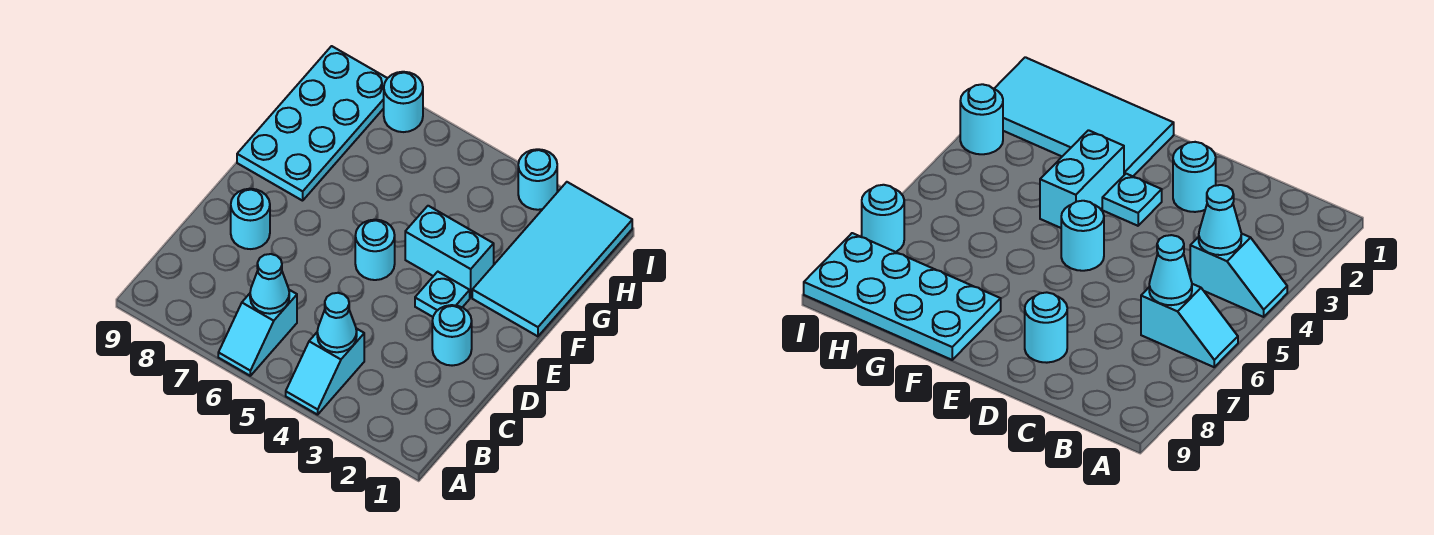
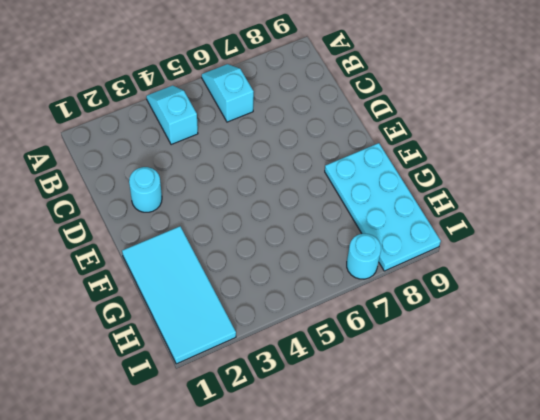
none -> cyan 1x1 round brick [231,189,270,249]
none -> cyan 1x1 plate [415,272,470,317]
none -> cyan 1x1 round brick [355,220,395,280]

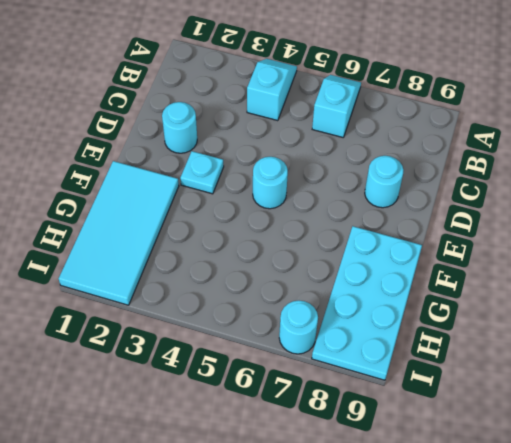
none -> cyan 1x2 brick [405,206,494,298]
none -> cyan 1x1 round brick [518,149,557,210]
none -> cyan 1x1 cone [317,293,357,352]

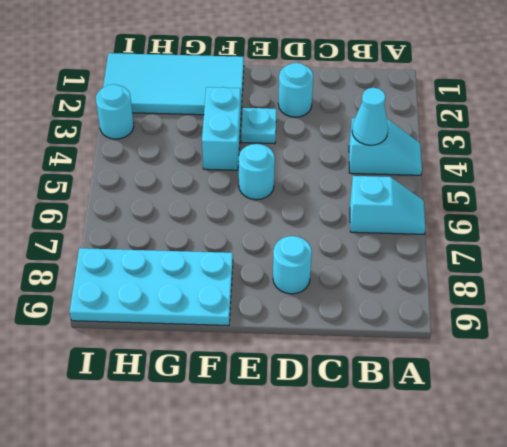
none -> cyan 1x1 round brick [384,72,423,132]
none -> cyan 1x1 cone [250,254,289,314]

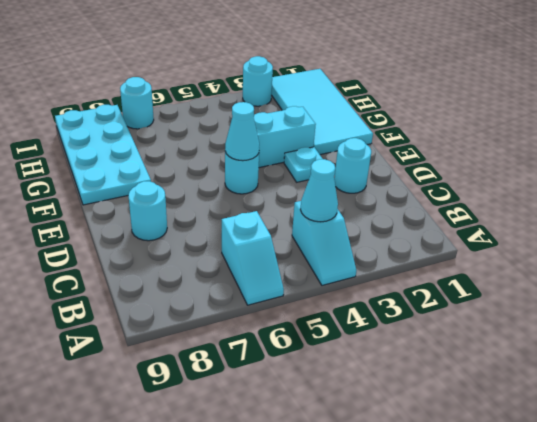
cyan 1x1 cone [225,102,259,161] -> cyan 1x1 cone moved to [250,254,289,314]

